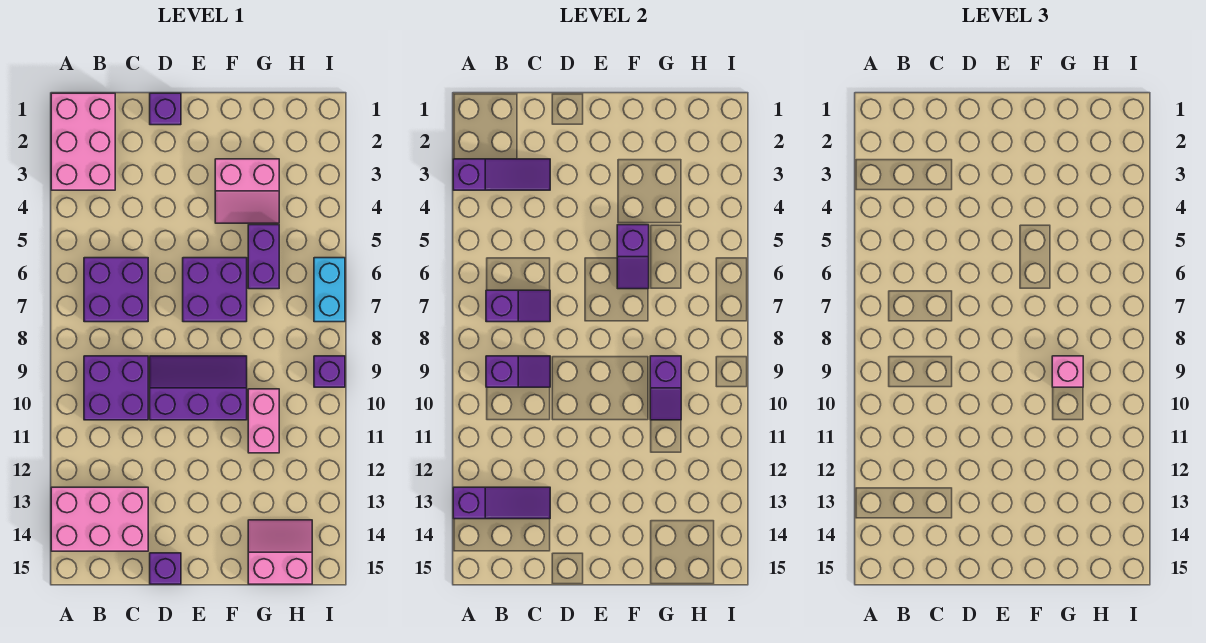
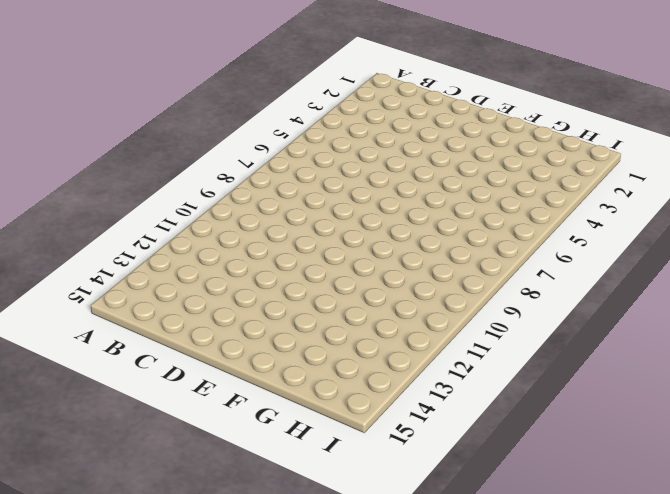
none -> pink 2x3 brick [51,93,115,190]
none -> pink 2x3 brick [51,487,148,551]
none -> purple 2x2 brick [84,258,148,322]

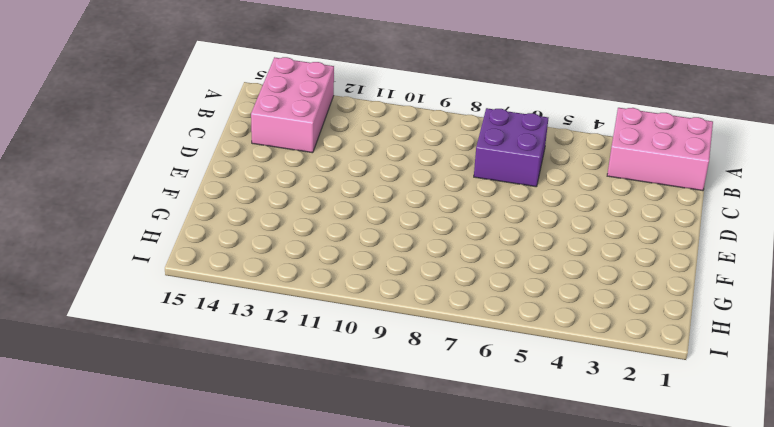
none -> purple 2x2 brick [84,356,148,420]
none -> purple 1x1 brick [150,93,181,125]
none -> purple 2x3 slope [150,356,247,420]

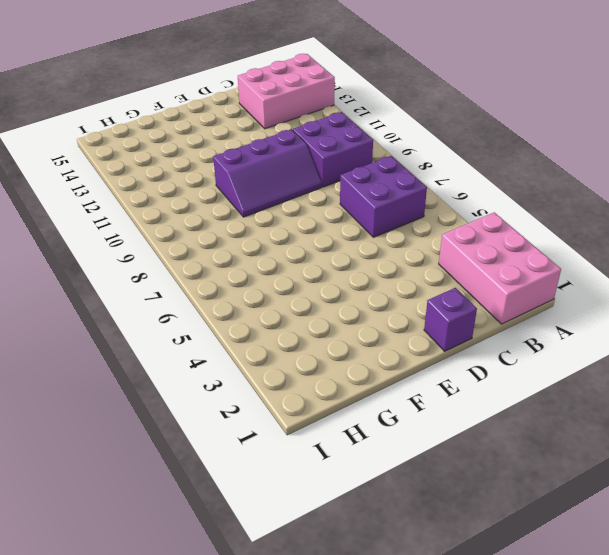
none -> purple 1x1 brick [150,553,181,584]
none -> purple 2x2 brick [183,258,247,322]
none -> pink 2x2 slope [215,159,279,223]

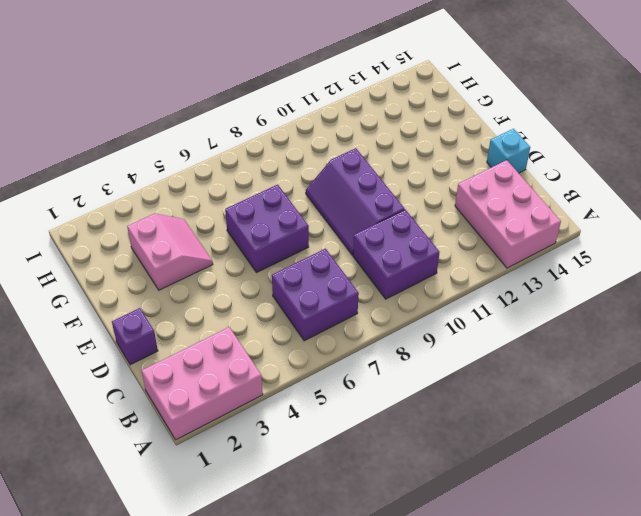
cyan 1x1 brick [487,129,530,173] -> purple 1x1 brick [150,553,181,584]
none -> purple 1x2 brick [248,225,279,289]
none -> pink 1x2 brick [248,389,279,453]
none -> pink 2x2 slope [248,520,312,584]

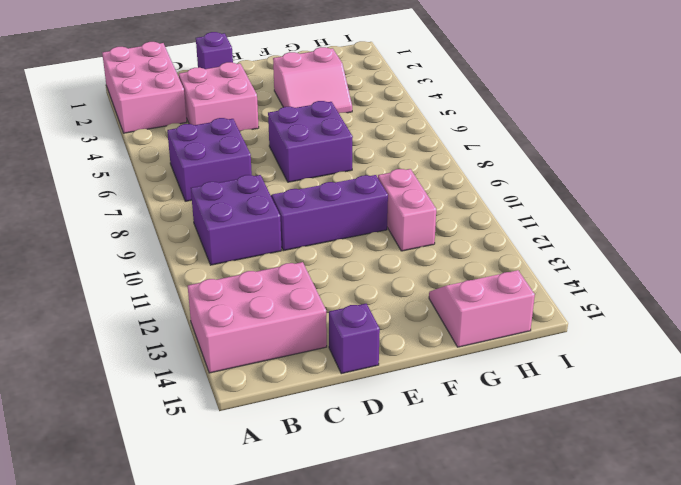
pink 2x2 brick [179,62,259,131] -> none
none -> purple 1x2 brick [248,225,279,289]
none -> cyan 1x2 brick [314,258,345,322]
none -> purple 1x1 brick [314,356,345,387]

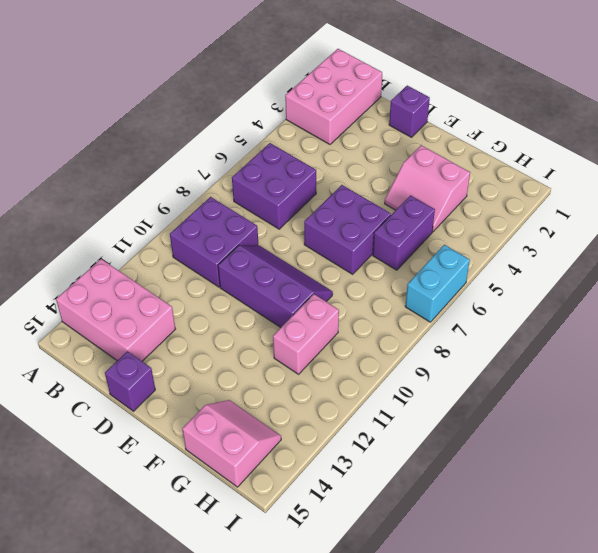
none -> purple 1x1 brick [314,356,345,387]
none -> purple 1x3 slope [453,159,550,190]
none -> purple 1x3 slope [453,487,550,519]

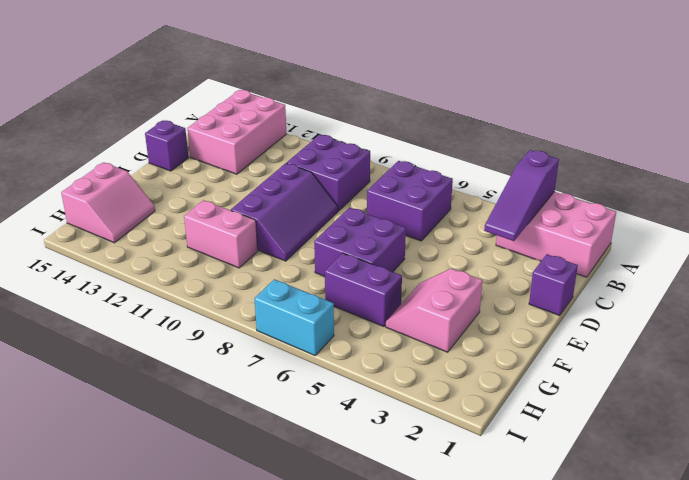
none -> purple 1x1 brick [314,356,345,387]
none -> purple 1x3 slope [453,487,550,519]
none -> purple 1x2 slope [486,290,550,322]

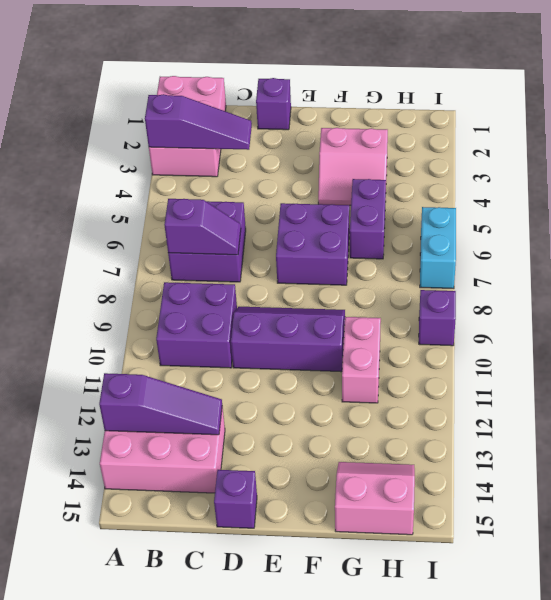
none -> purple 1x2 slope [486,356,550,387]
none -> purple 1x2 slope [617,225,649,289]
none -> purple 1x2 slope [650,356,681,420]

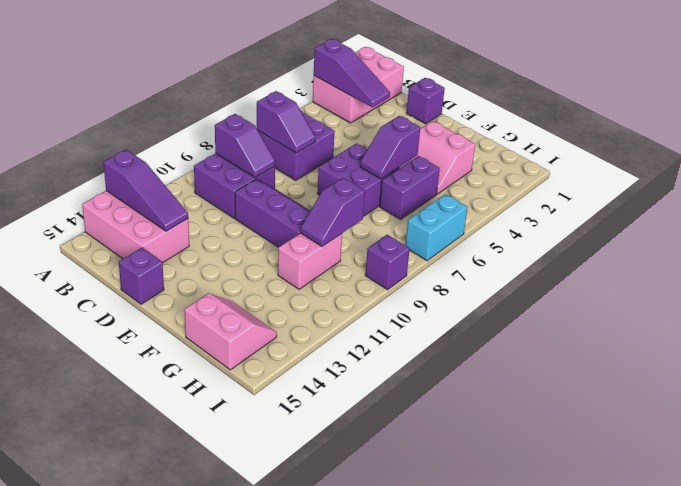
none -> pink 1x1 brick [1052,356,1083,387]

